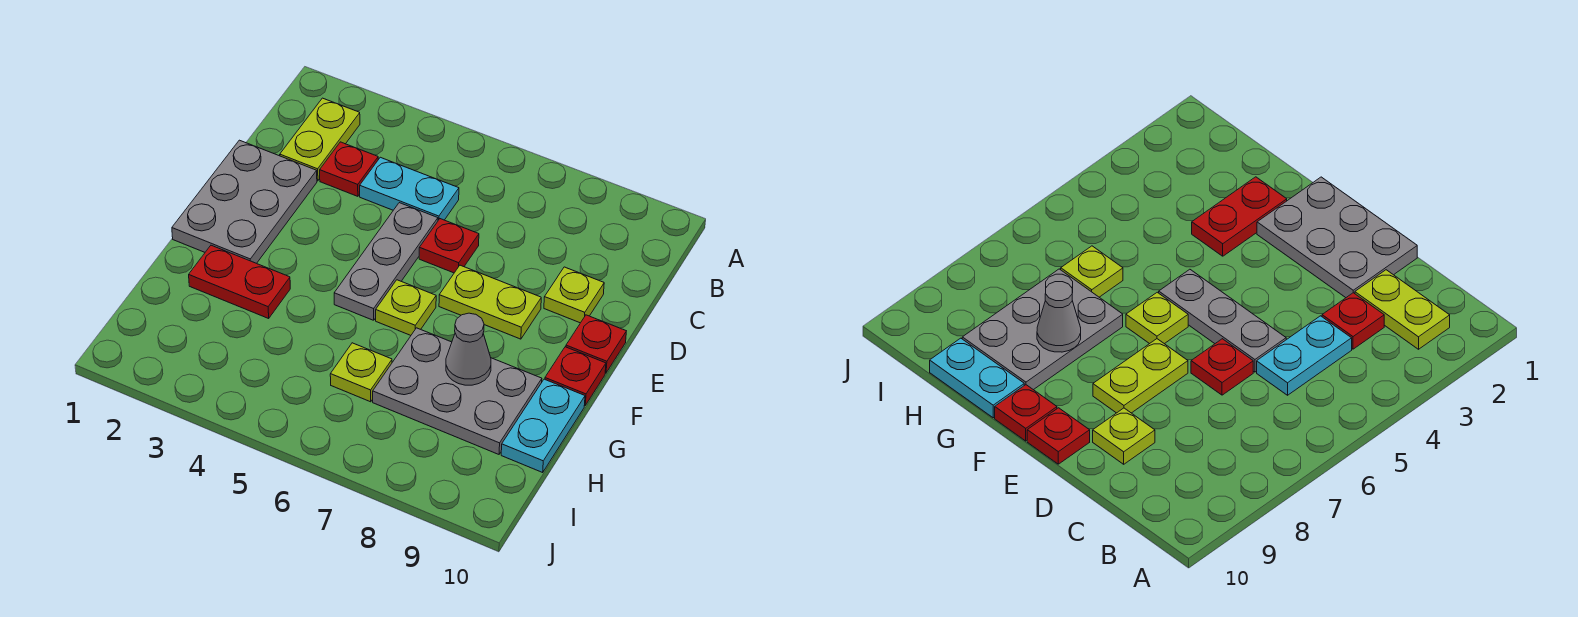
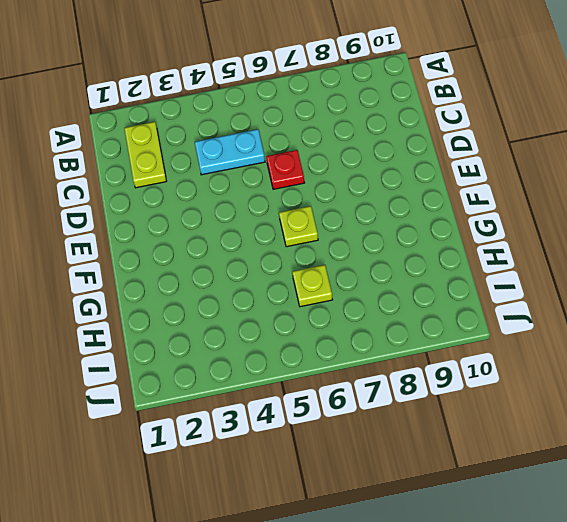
none -> red 1x1 plate [320,142,378,196]
none -> grey 2x3 plate [172,140,317,263]
none -> grey 1x3 plate [334,203,438,320]

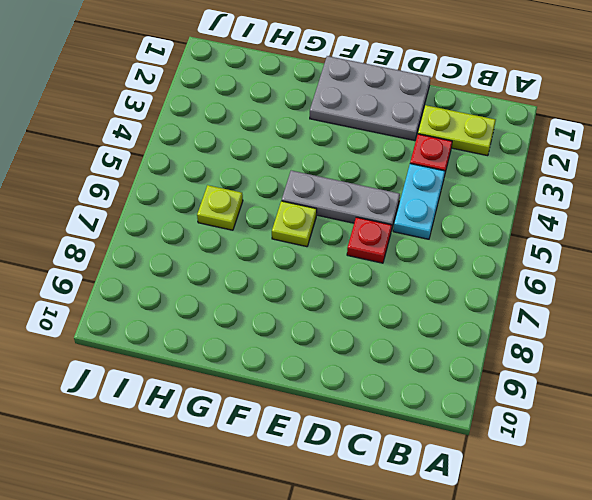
none -> lime 1x1 plate [544,267,604,323]
none -> lime 1x2 plate [439,265,541,339]
none -> red 1x1 plate [566,315,626,373]

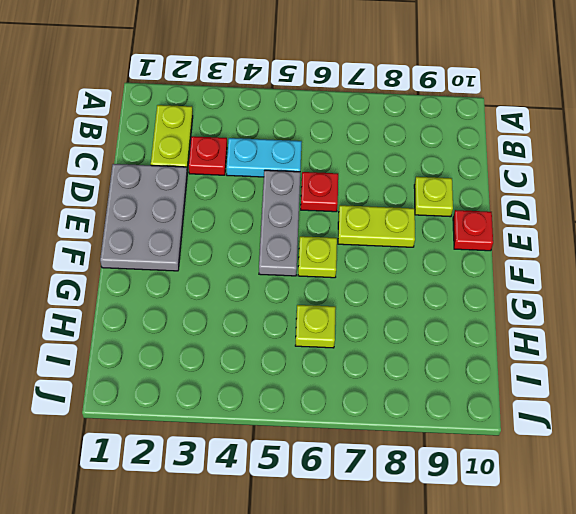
none -> red 1x1 plate [545,347,606,406]
none -> red 1x2 plate [189,245,290,318]
none -> grey 2x3 plate [373,328,542,454]

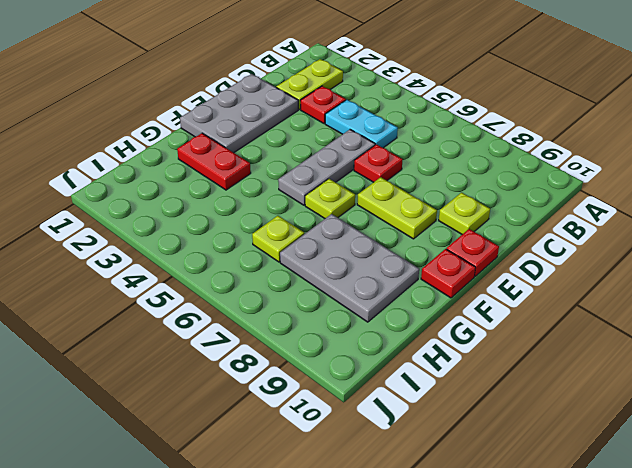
none -> cyan 1x2 plate [501,379,585,472]
none -> grey 1x1 cone [446,313,491,385]

